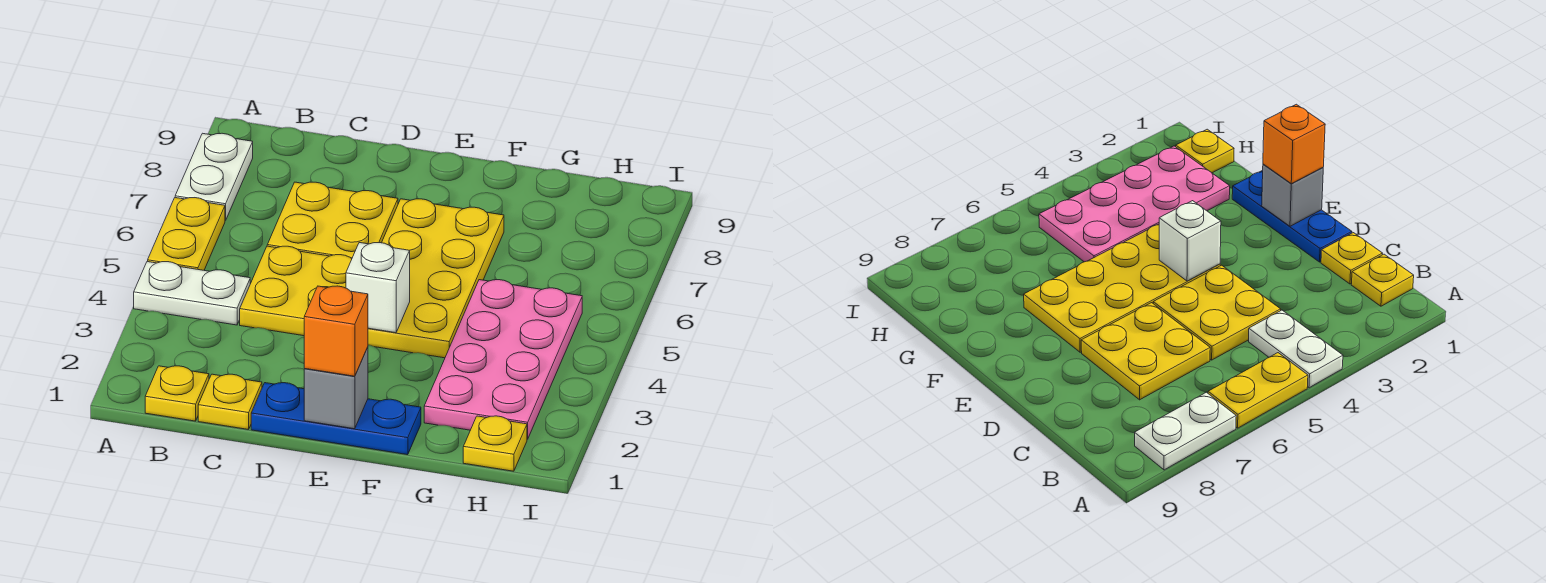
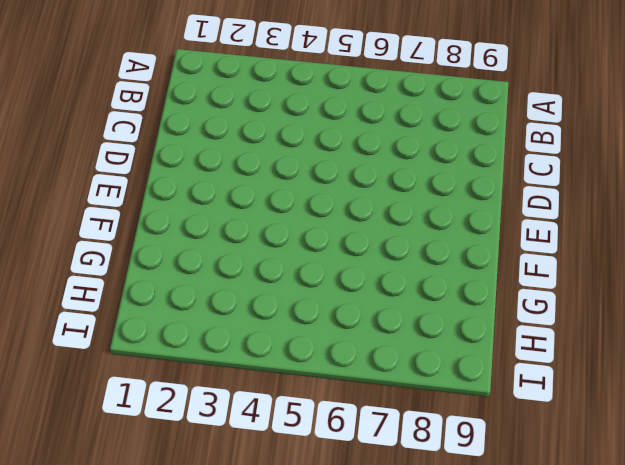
none -> white 1x2 plate [134,262,250,325]
none -> yellow 1x2 plate [148,198,225,270]
none -> white 1x2 plate [175,133,253,221]

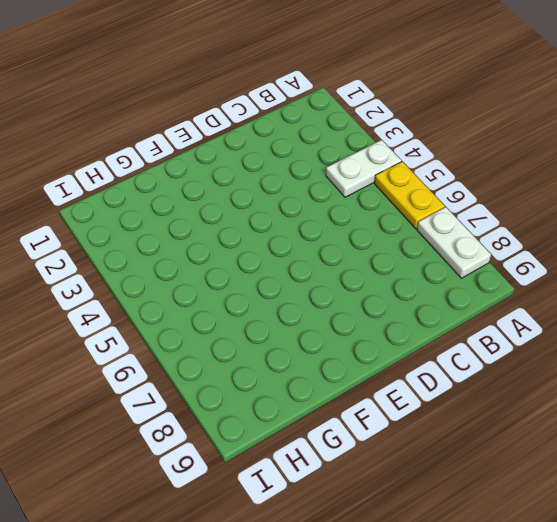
none -> yellow 1x1 plate [145,366,209,421]
none -> yellow 1x1 plate [198,374,262,430]
none -> yellow 2x2 plate [240,246,352,336]

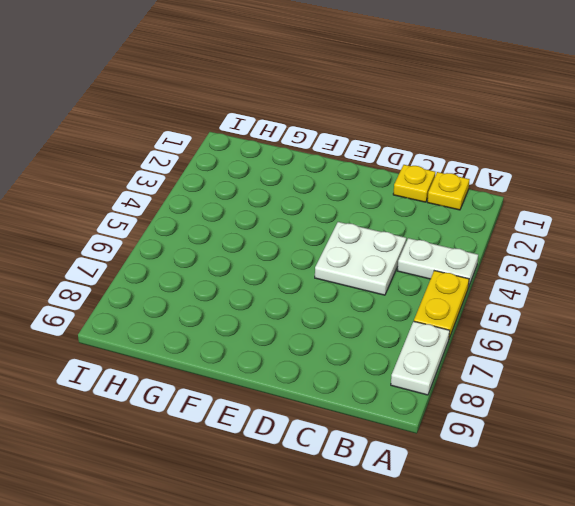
white 2x2 plate [315,222,406,295] -> yellow 2x2 plate [240,246,352,336]
none -> yellow 2x2 plate [267,182,398,259]
none -> blue 1x3 plate [251,383,421,455]
none -> yellow 2x4 plate [368,199,504,358]

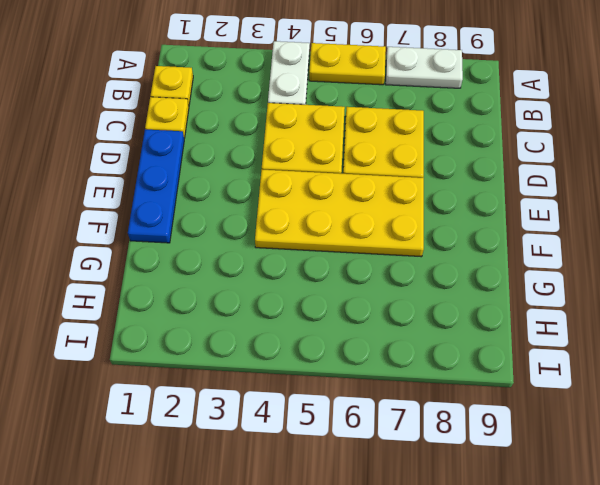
none -> pink 2x4 plate [424,280,582,439]
none -> yellow 1x1 plate [463,416,527,471]
none -> grey 1x1 brick [304,347,368,429]

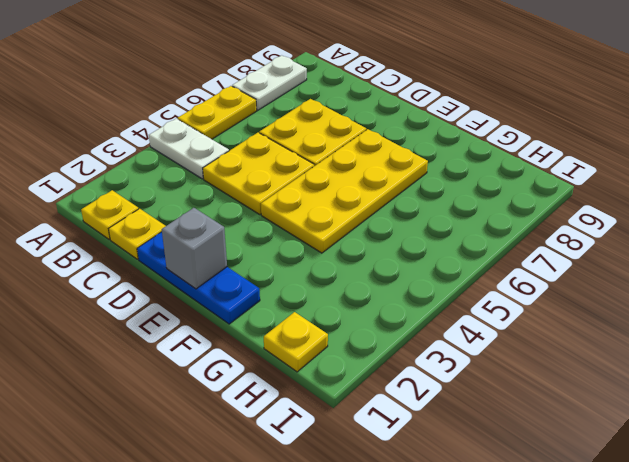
none -> pink 2x4 plate [424,280,582,439]
none -> white 1x1 brick [346,243,410,333]
none -> orange 1x1 brick [304,286,368,376]

